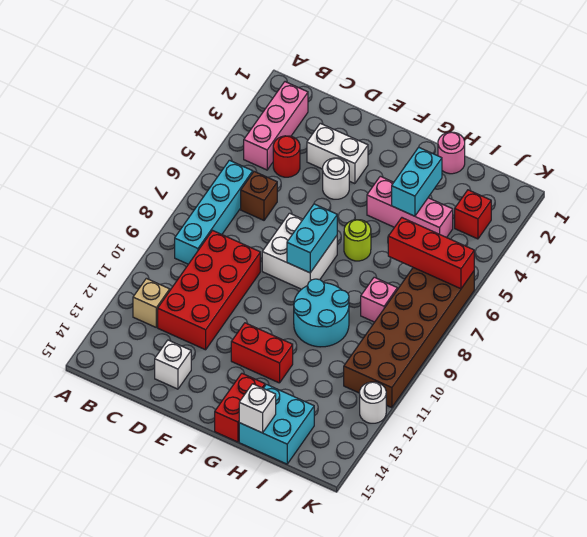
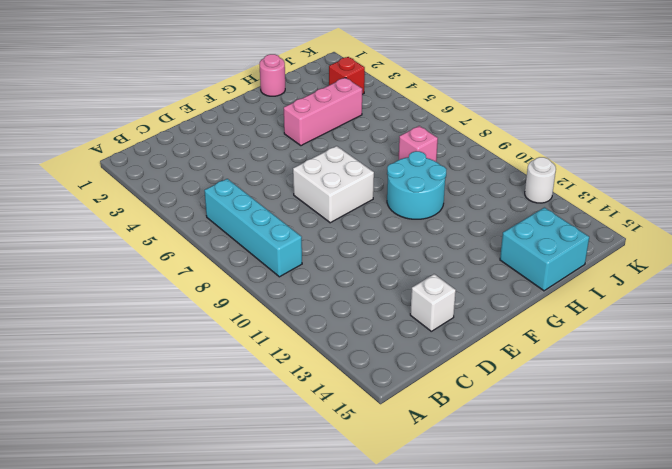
none -> pink 1x3 brick [244,82,308,170]
none -> tan 1x1 brick [133,278,170,327]
none -> red 1x1 round brick [273,136,300,177]

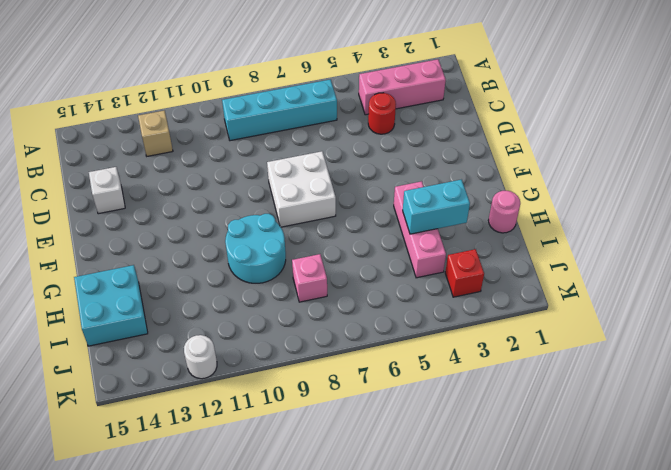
none -> brown 1x1 brick [241,172,277,220]
none -> red 2x4 brick [158,231,260,350]
none -> white 1x2 brick [307,123,368,184]

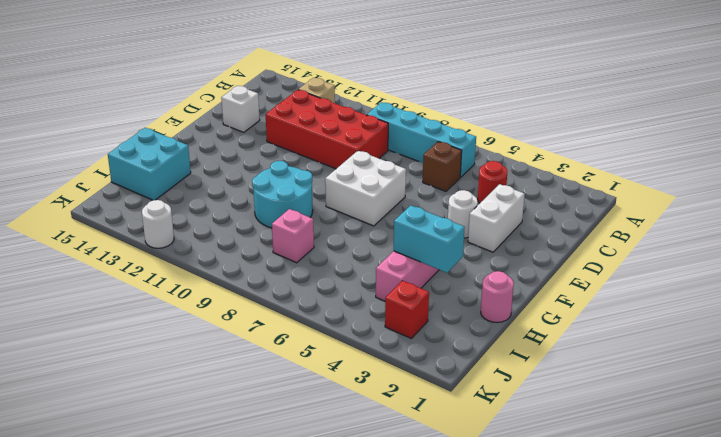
none -> pink 1x3 brick [244,82,308,170]
none -> red 1x2 brick [231,323,293,383]
none -> lime 1x1 round brick [344,220,371,261]

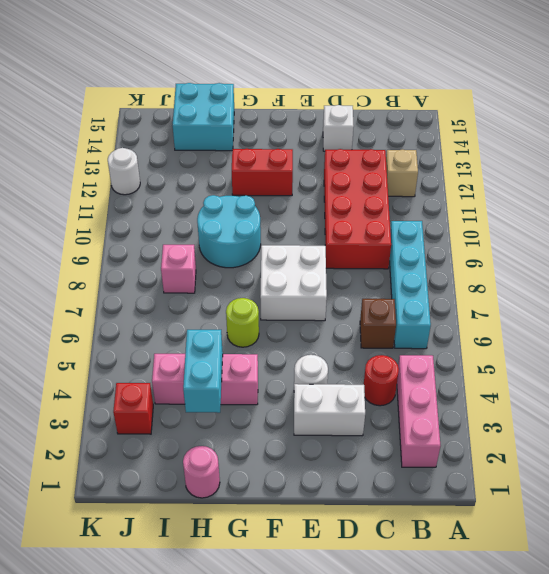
none -> red 1x2 brick [215,373,265,442]
none -> brown 2x6 brick [344,268,474,408]
none -> cyan 1x2 brick [287,204,337,273]

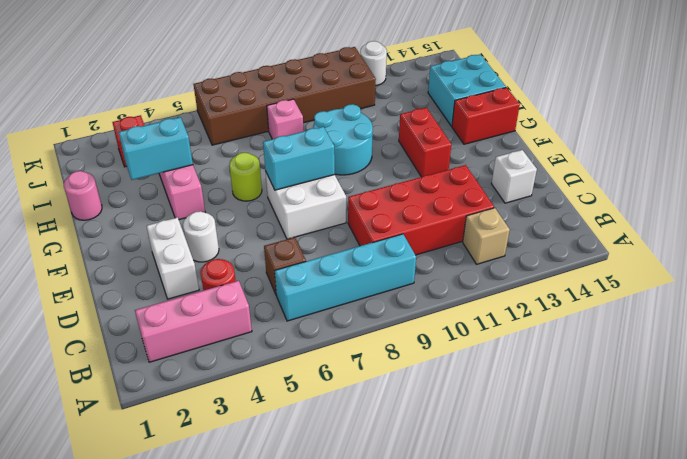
none -> white 1x1 brick [239,384,276,433]
none -> red 1x3 brick [388,218,474,289]

